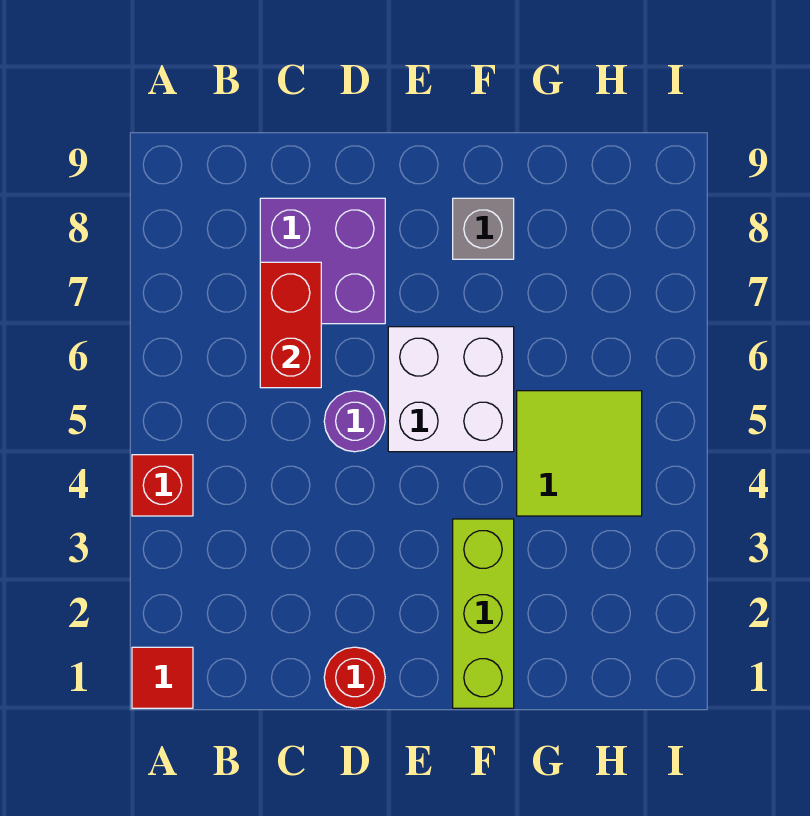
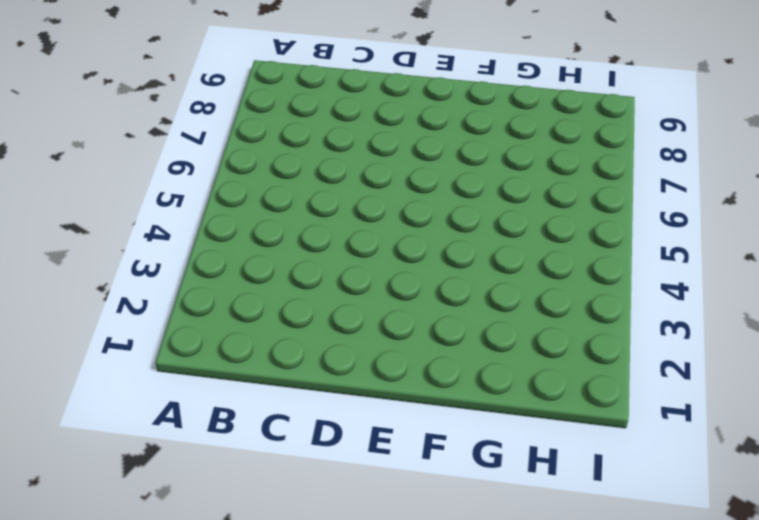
none -> red 1x1 tile [132,647,193,708]
none -> red 1x1 brick [132,455,193,516]

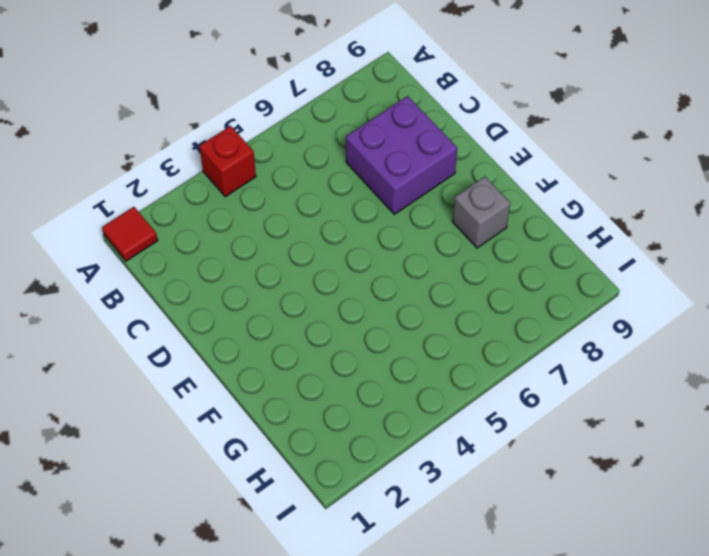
none -> red 1x1 round brick [324,647,385,708]
none -> purple 1x1 round brick [324,391,385,452]

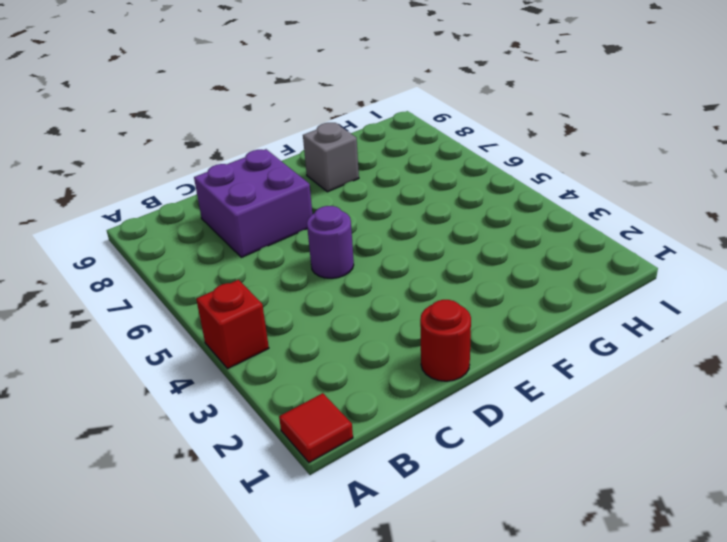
none -> white 2x2 brick [388,327,514,452]
none -> lime 1x3 brick [453,519,514,708]

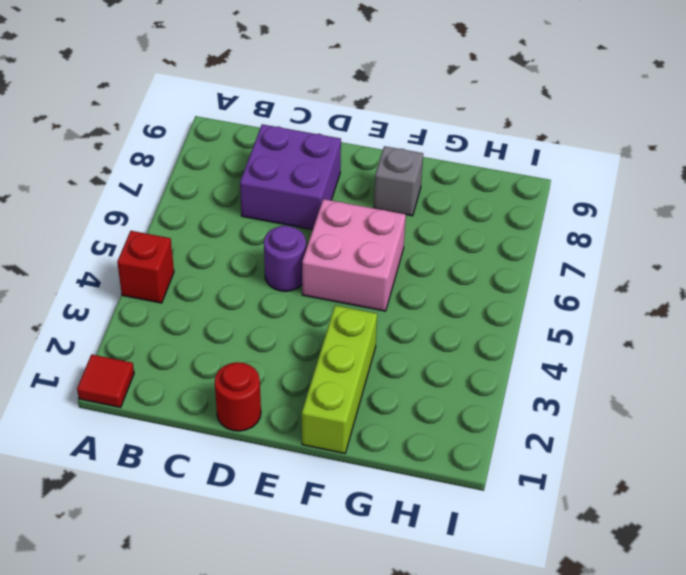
pink 2x2 brick [302,199,406,311] -> white 2x2 brick [388,327,514,452]
none -> lime 2x2 tile [517,391,642,516]
none -> red 1x2 brick [260,262,321,388]

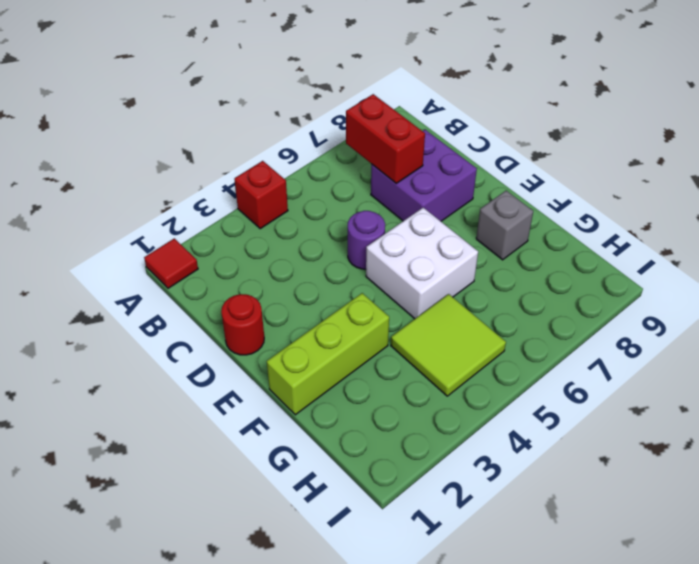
red 1x2 brick [346,94,425,184] -> red 1x2 brick turned to [260,262,321,388]

